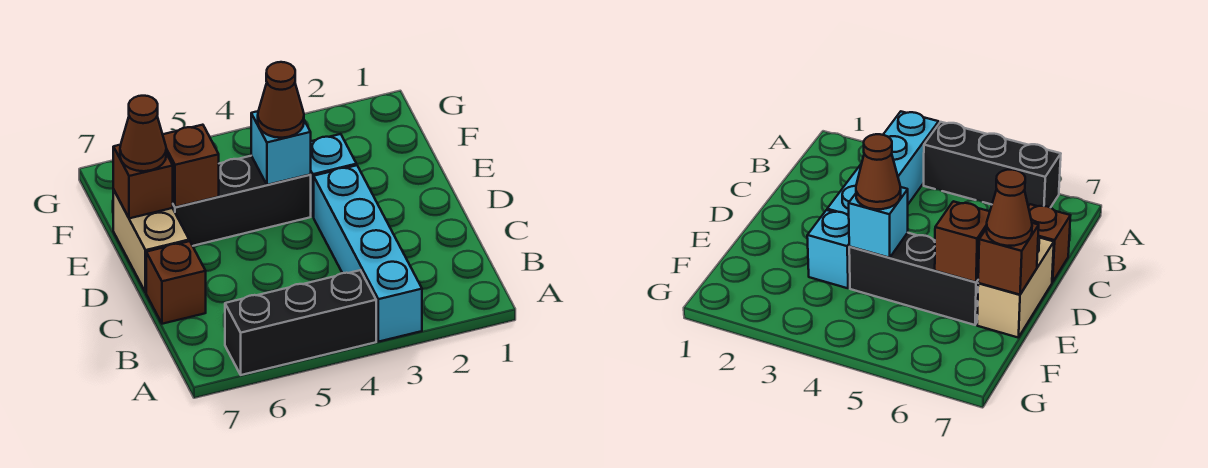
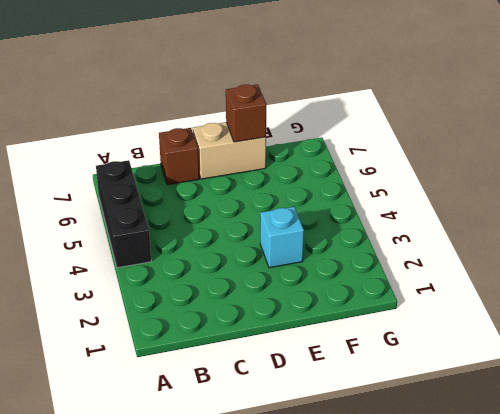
none -> cyan 1x4 brick [314,165,422,342]
none -> black 1x3 brick [173,156,311,246]

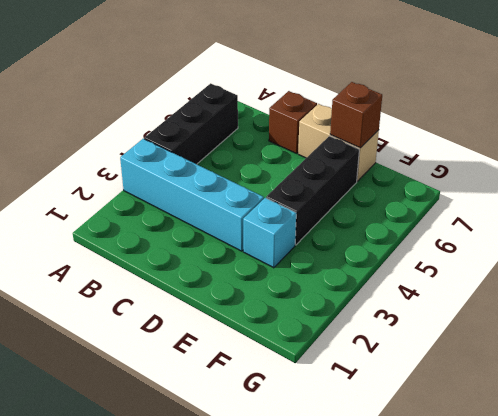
none -> cyan 1x1 brick [251,111,311,185]
none -> brown 1x1 brick [163,125,219,207]

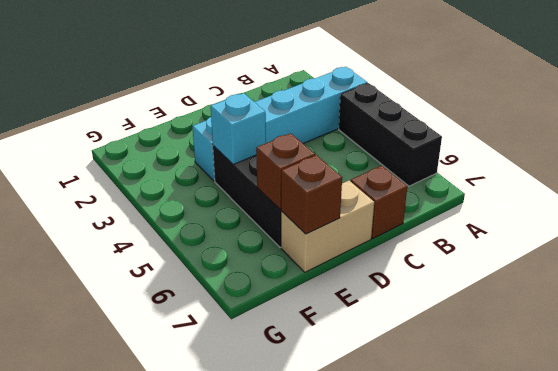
none -> brown 1x1 cone [258,62,304,138]
none -> brown 1x1 cone [120,96,166,171]

